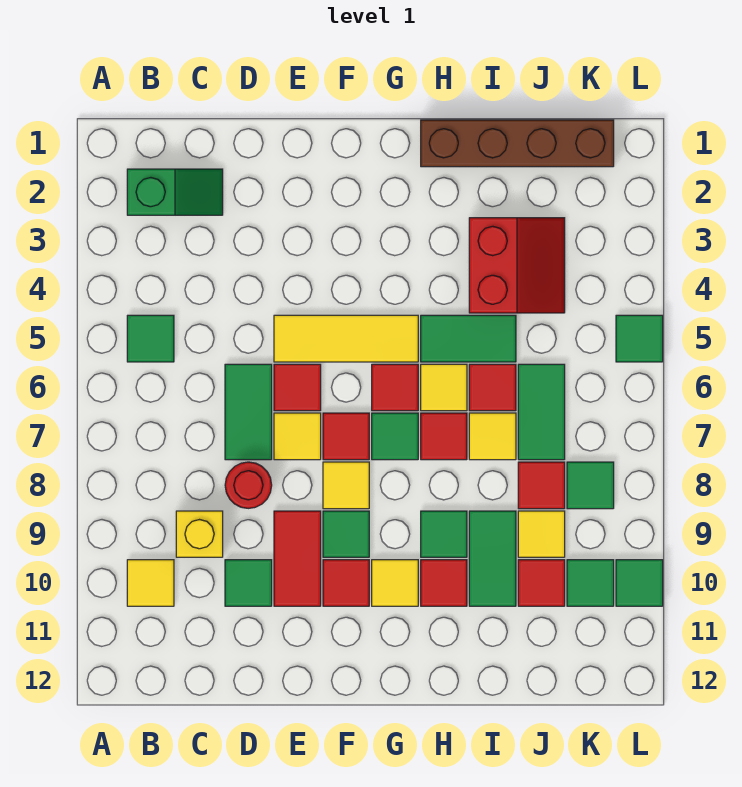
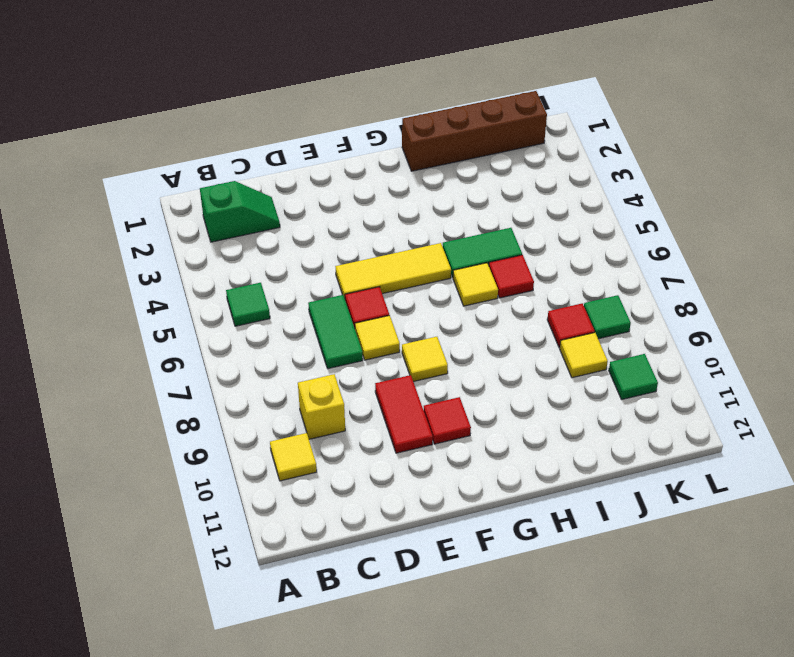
none -> red 1x1 round brick [225,462,272,508]
none -> green 1x1 tile [225,560,272,606]
none -> red 1x1 tile [323,413,369,460]
none -> green 1x1 tile [323,511,369,557]

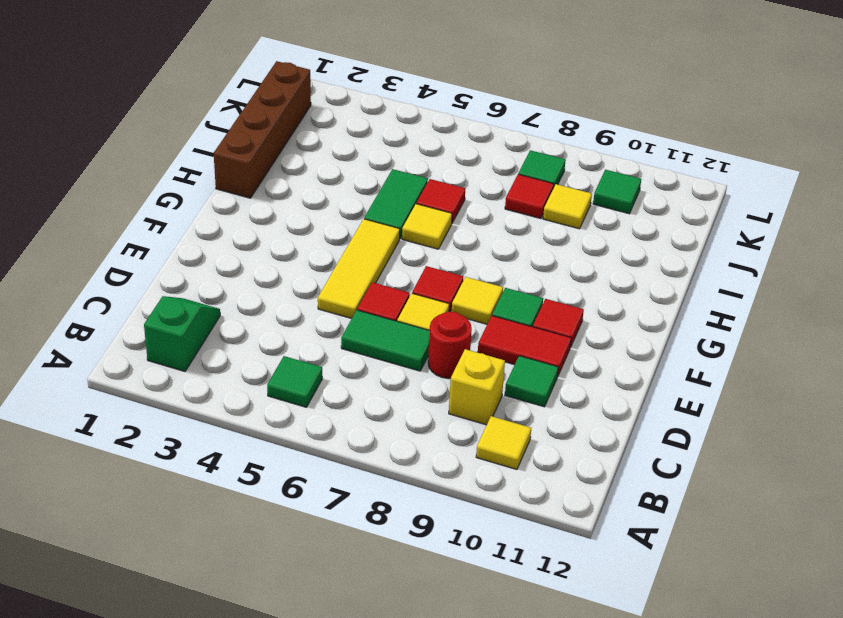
none -> red 1x1 tile [372,364,418,411]
none -> green 1x1 tile [372,413,418,460]
none -> yellow 1x1 tile [372,560,418,606]
none -> red 1x1 tile [421,413,467,460]

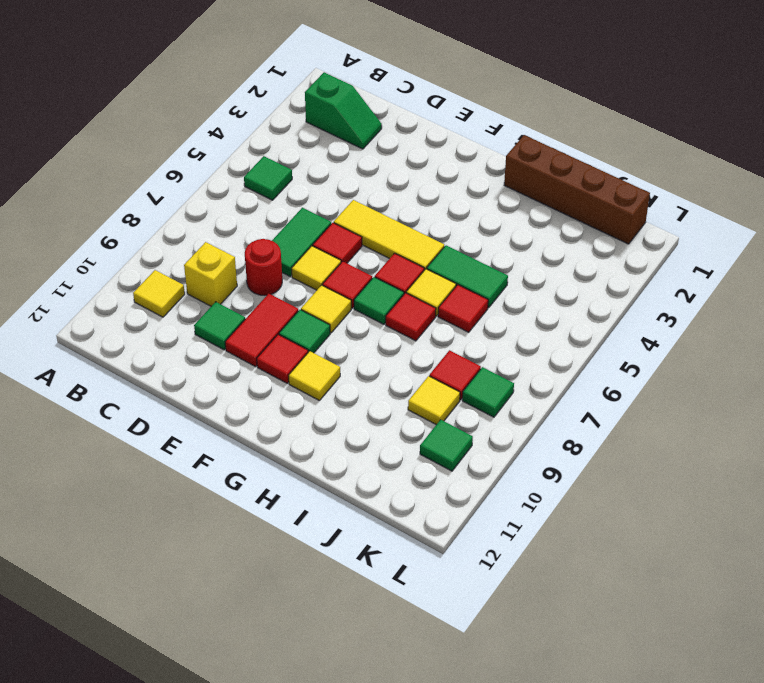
none -> green 1x1 tile [421,511,467,557]
none -> red 1x1 tile [421,560,467,606]
none -> red 2x2 slope [469,218,565,313]
none -> yellow 1x1 tile [469,413,516,460]

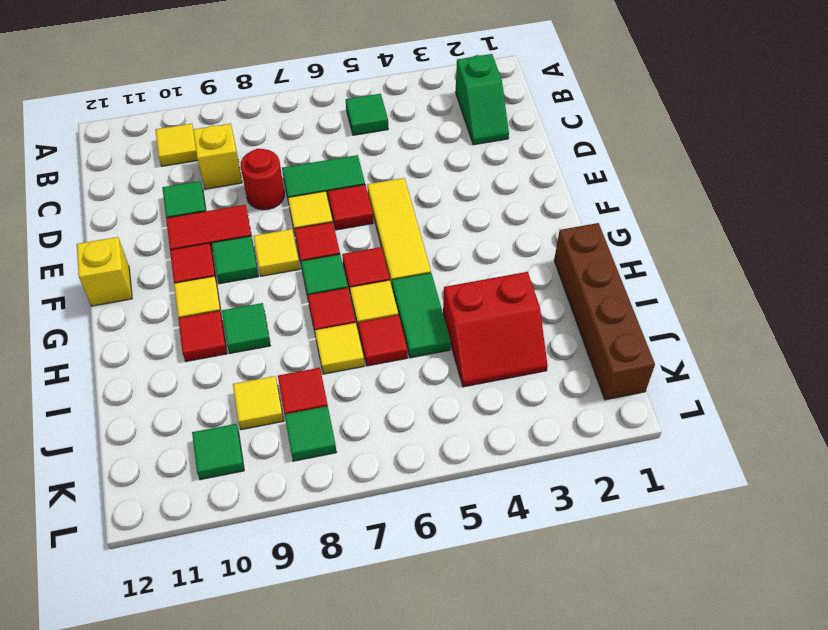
yellow 1x1 brick [77,237,132,306] -> none
none -> green 1x2 tile [469,511,516,606]
none -> green 1x2 tile [518,364,565,460]
none -> red 1x1 tile [518,560,565,606]
none -> green 1x1 tile [616,315,663,362]

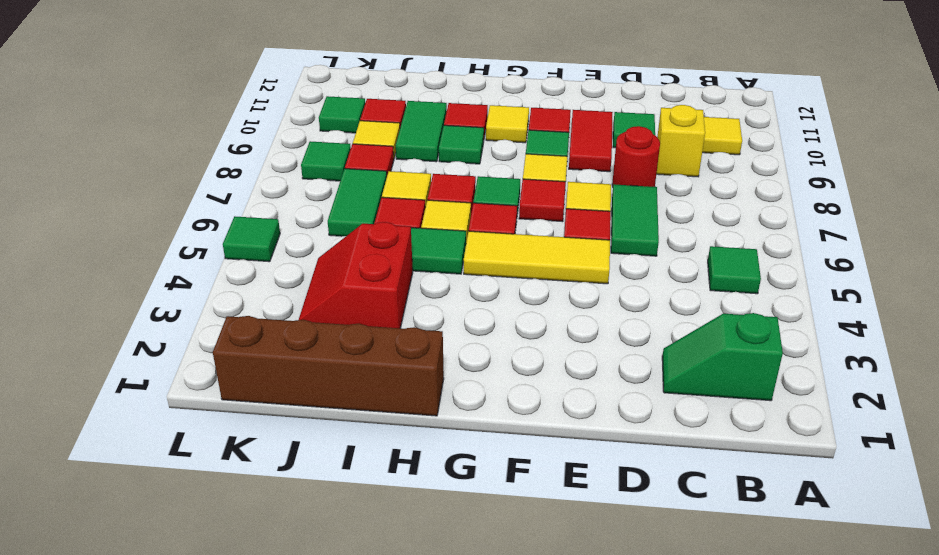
none -> green 1x1 tile [616,560,663,606]

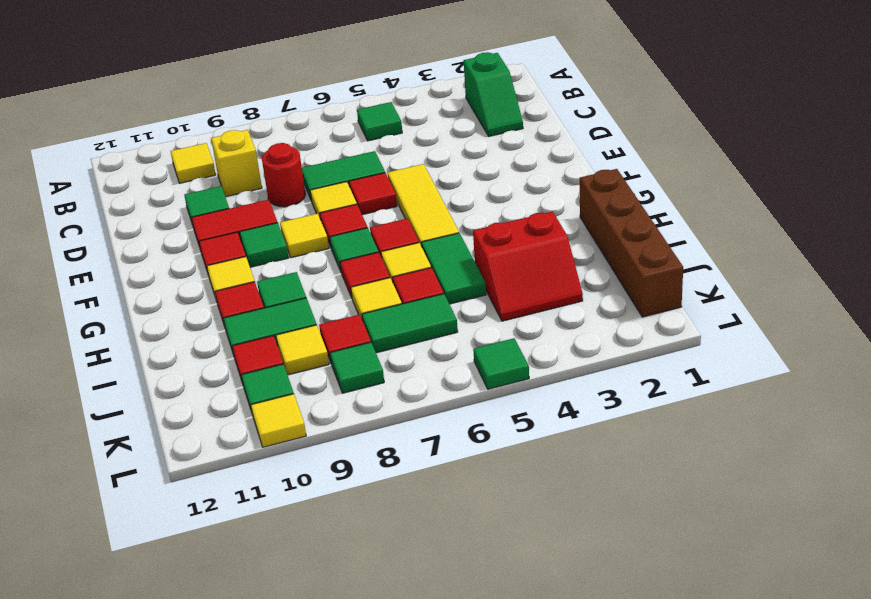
yellow 1x1 tile [251,394,306,447] -> green 1x1 tile [616,560,663,606]

